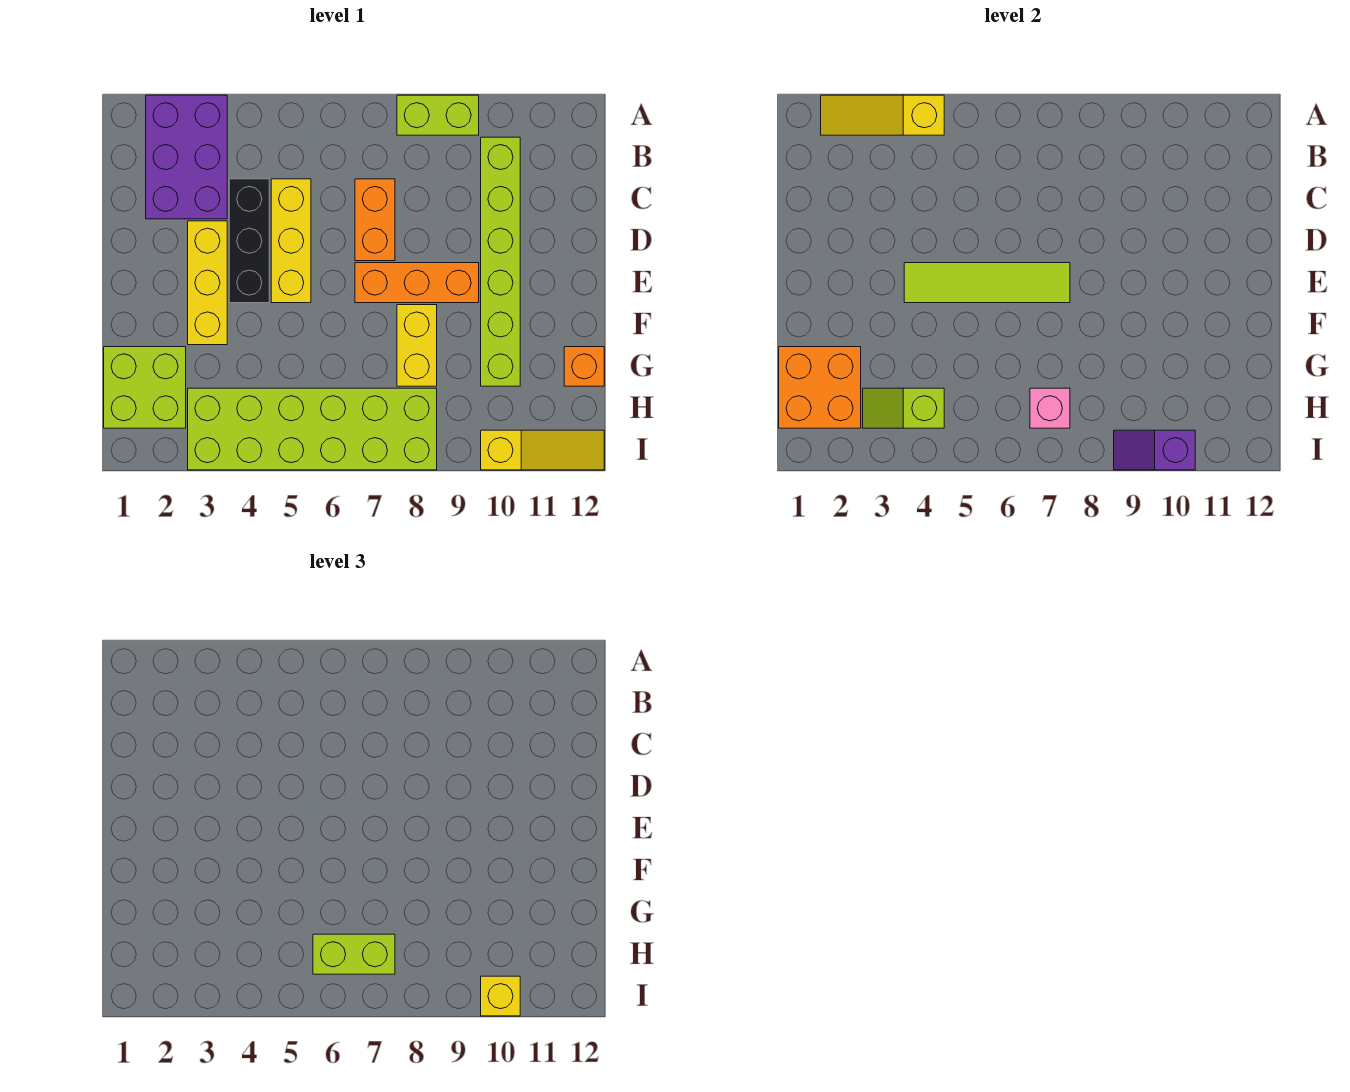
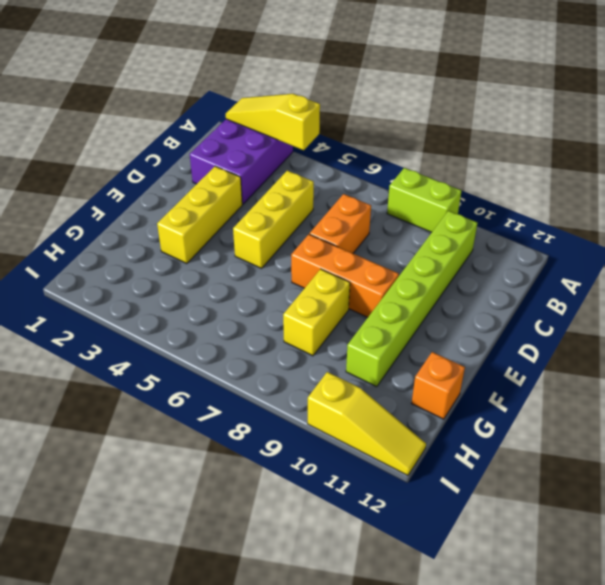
none -> black 1x3 brick [229,179,269,303]
none -> lime 2x2 brick [104,347,186,428]
none -> lime 2x6 brick [188,388,437,470]

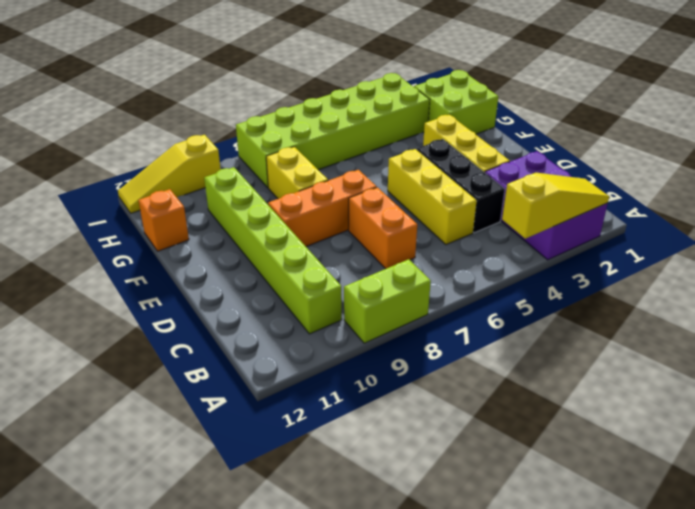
none -> lime 1x4 tile [904,263,1070,303]
none -> orange 2x2 brick [779,347,861,428]
none -> lime 1x2 slope [863,388,944,428]

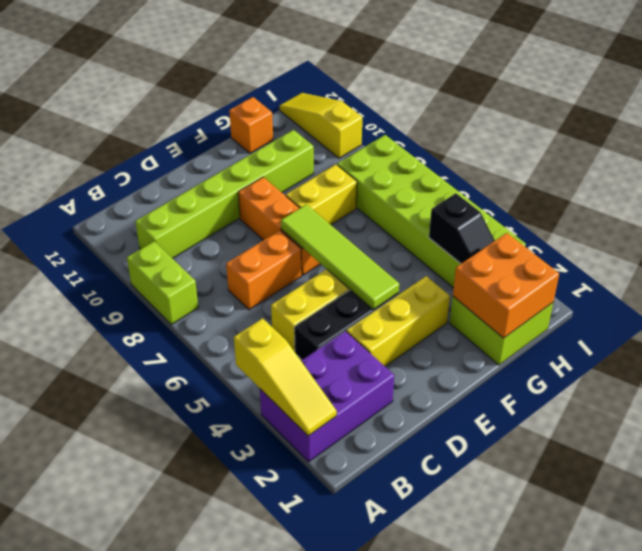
black 1x2 slope [429,193,495,264] -> lime 1x2 slope [863,388,944,428]
none -> pink 1x1 brick [1030,388,1070,428]
none -> purple 1x2 slope [1114,430,1195,470]
none -> lime 1x2 brick [313,934,395,974]

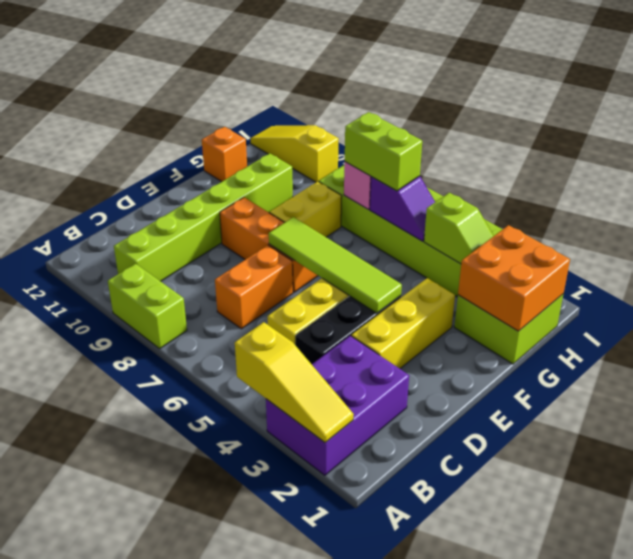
purple 1x2 slope [370,176,435,241] -> purple 1x2 slope moved to [1114,430,1195,470]
none -> yellow 1x1 brick [481,976,520,1016]

